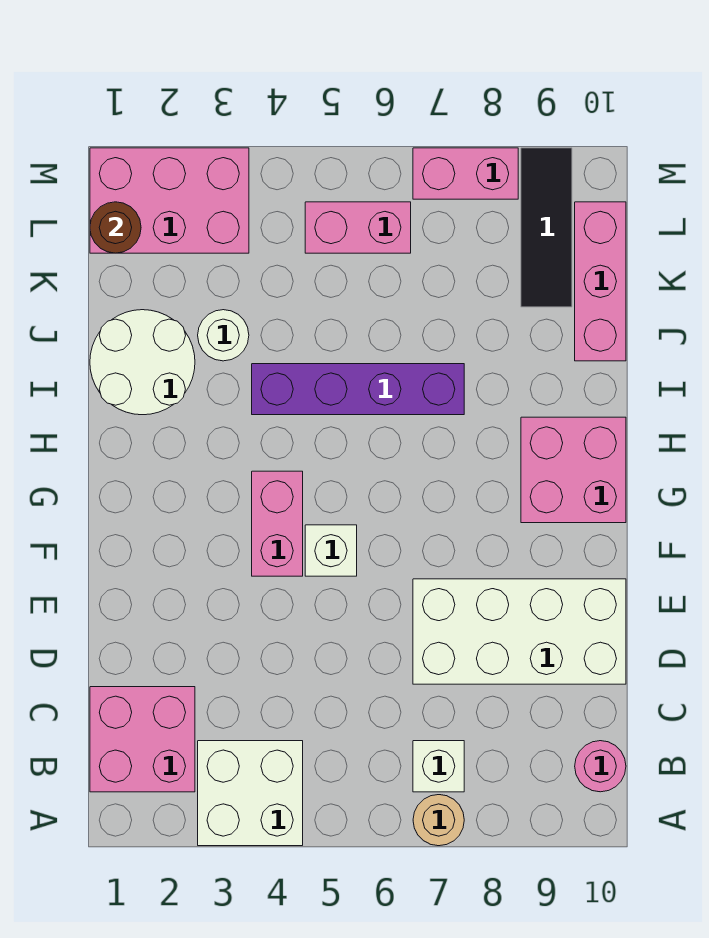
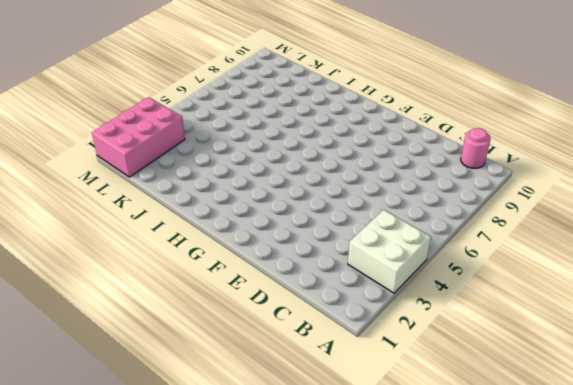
none -> tan 1x1 round brick [413,795,464,846]
none -> pink 2x2 brick [90,687,195,792]
none -> white 1x1 brick [413,741,464,792]

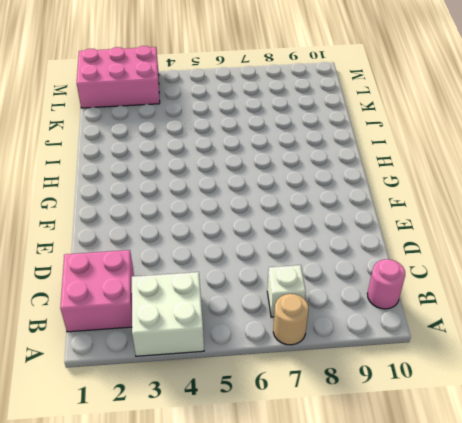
none -> white 2x4 brick [413,579,626,684]
none -> pink 1x2 brick [252,471,303,576]
none -> white 1x1 brick [305,525,357,576]

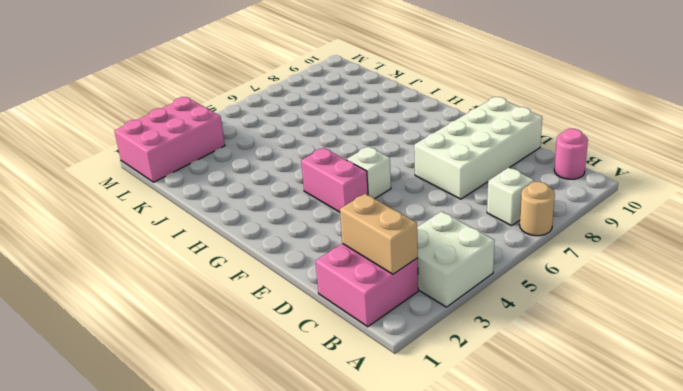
tan 1x2 brick [340,194,418,274] -> none
none -> pink 2x2 brick [521,417,626,523]
none -> white 2x2 round brick [90,310,195,415]
none -> purple 1x4 brick [252,364,464,415]

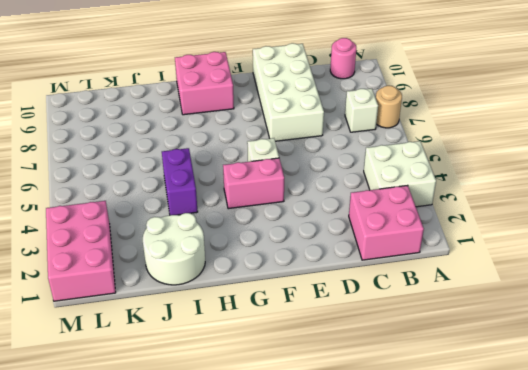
purple 1x2 brick [162,148,198,215] -> purple 1x4 brick [252,364,464,415]
none -> white 1x1 round brick [198,310,249,361]
none -> pink 1x3 brick [575,202,626,361]
none -> black 1x3 tile [521,148,572,307]

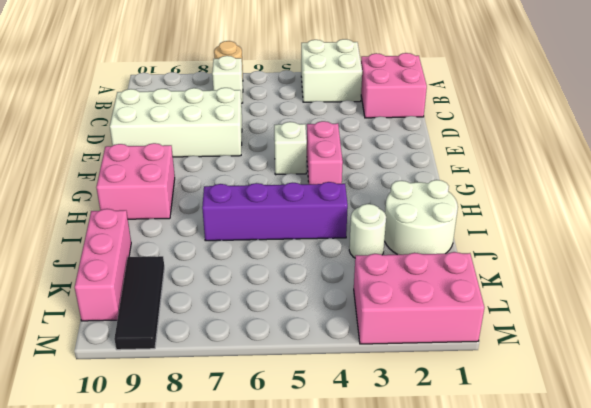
none -> pink 1x1 round brick [575,741,626,792]
none -> pink 1x2 brick [305,202,411,253]
none -> pink 1x2 brick [413,148,518,199]

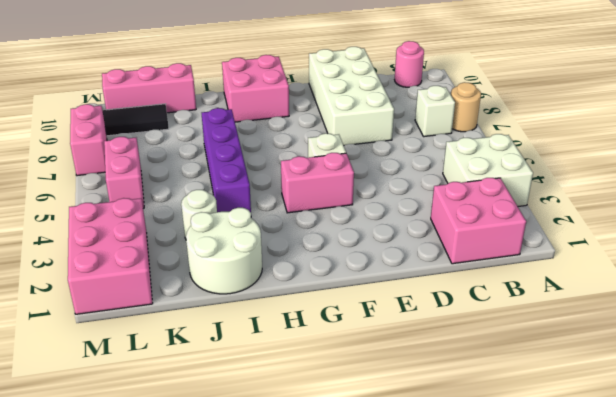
none -> brown 1x1 round brick [90,202,141,253]

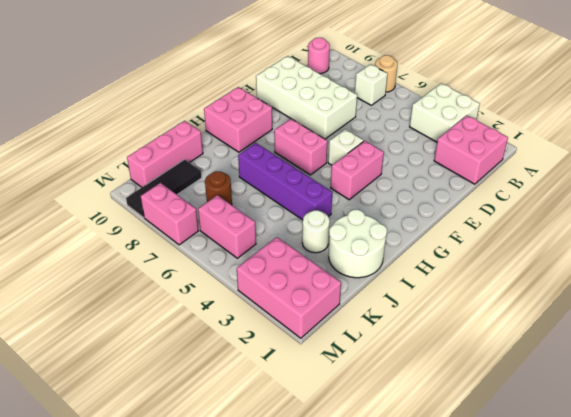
pink 1x2 brick [274,119,328,175] -> none
brown 1x1 round brick [205,171,232,205] -> brown 1x1 round brick moved to [90,202,141,253]

